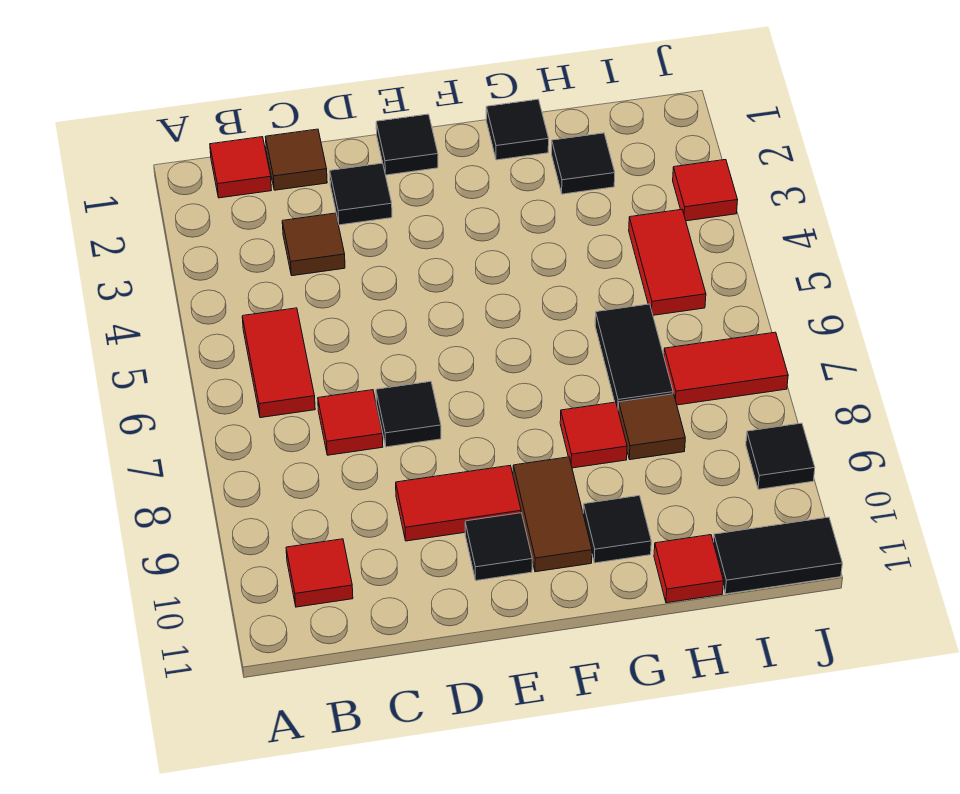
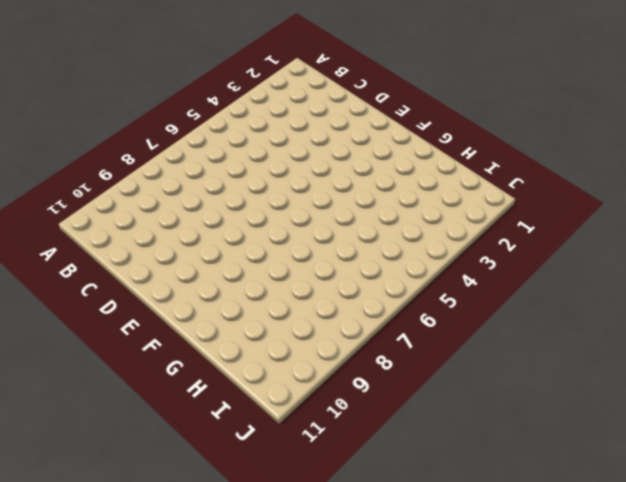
none -> red 1x1 tile [210,137,271,198]
none -> red 1x2 tile [242,308,315,418]
none -> red 1x1 tile [286,539,353,607]

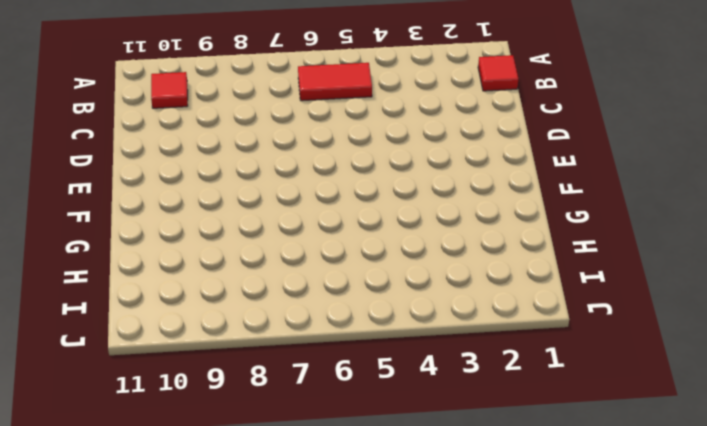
none -> brown 1x1 tile [266,129,327,190]
none -> brown 1x1 tile [282,213,345,276]
none -> red 1x1 tile [318,390,383,455]

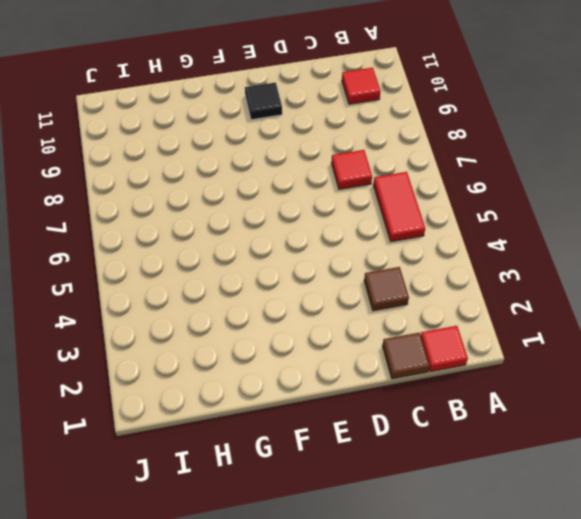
none -> black 1x1 tile [330,163,392,225]
none -> black 1x1 tile [376,381,441,447]
none -> red 1x2 tile [396,466,521,541]

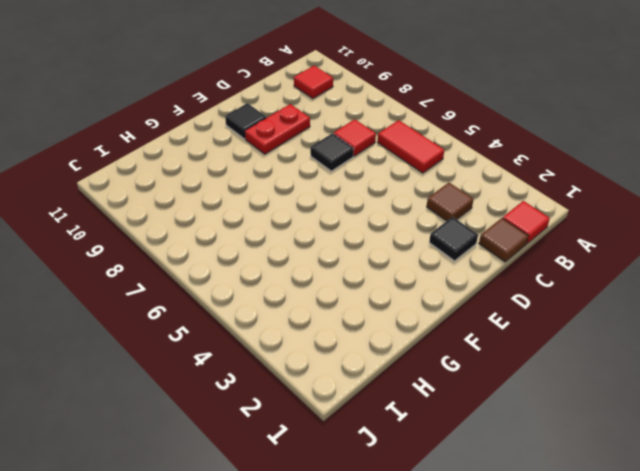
red 1x2 plate [245,104,310,154] -> red 1x2 tile [396,466,521,541]
none -> black 1x1 tile [376,114,438,175]
none -> brown 1x2 tile [513,457,592,572]
none -> black 1x1 tile [486,99,549,160]

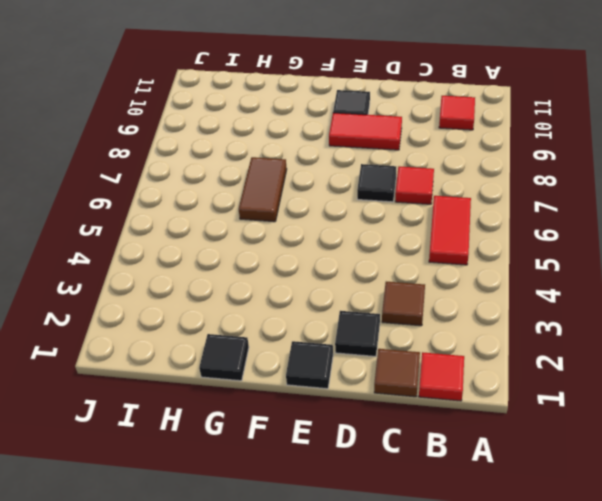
brown 1x2 tile [239,157,287,222] -> brown 1x2 tile moved to [513,457,592,572]
none -> red 1x1 tile [560,402,627,468]
none -> black 1x1 tile [583,496,651,563]
none -> black 1x1 tile [552,133,615,194]

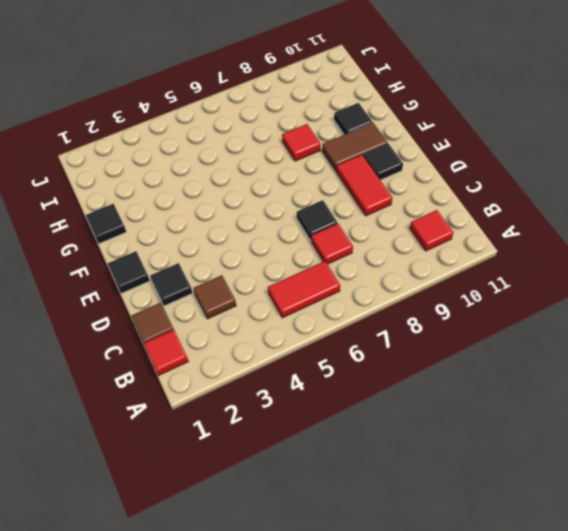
none -> black 1x1 tile [552,133,615,194]
none -> black 1x2 tile [595,304,673,408]
none -> brown 1x1 tile [618,394,685,460]

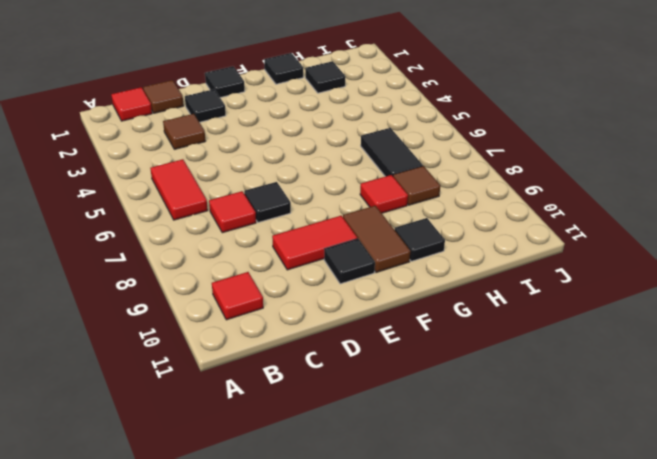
none -> red 1x1 tile [654,535,724,603]
none -> red 1x2 tile [629,209,706,315]
none -> red 1x2 tile [664,332,788,405]

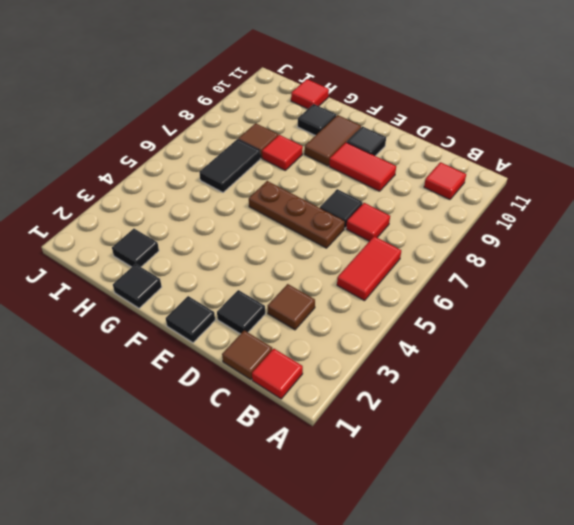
brown 1x3 plate [249,181,345,248] -> none
none -> red 1x2 tile [629,209,706,315]
none -> red 1x2 tile [664,332,788,405]
none -> black 1x2 tile [713,517,842,594]

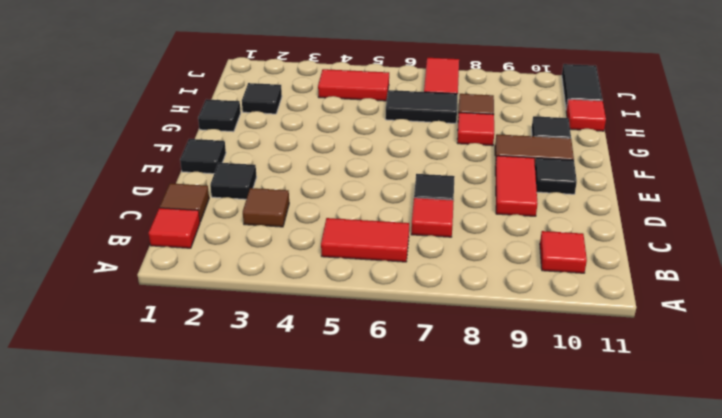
none -> red 1x1 tile [673,160,738,221]
none -> black 1x1 tile [746,423,815,489]

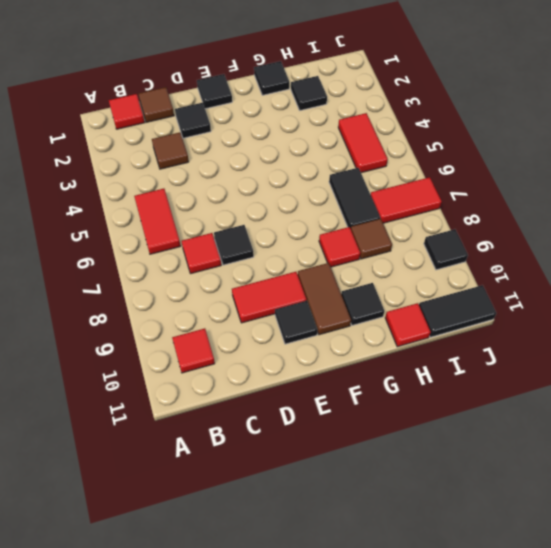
none -> red 1x1 tile [673,160,738,221]

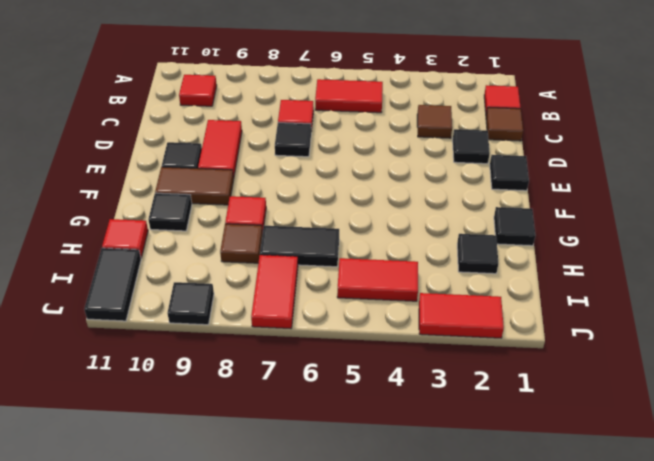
red 1x2 tile [419,293,504,338] -> red 1x1 tile [673,160,738,221]

